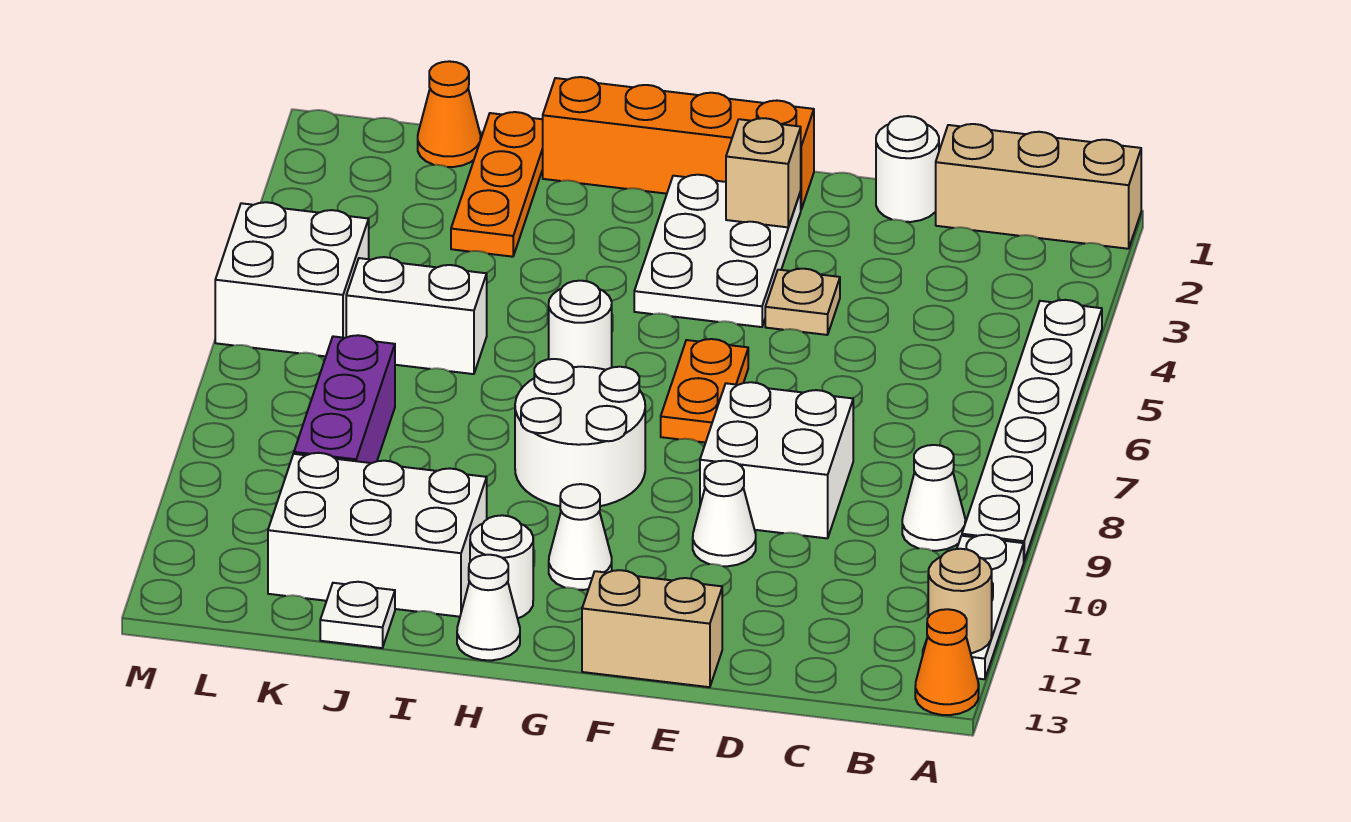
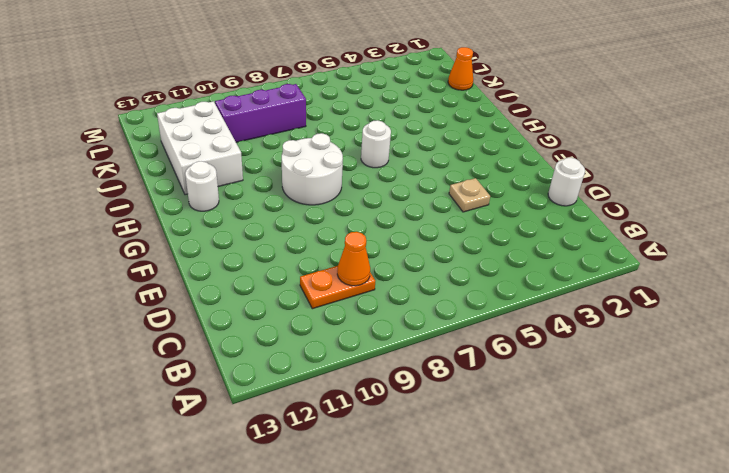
orange 1x2 plate [300,266,375,309] -> orange 1x2 plate moved to [661,339,748,443]
orange 1x1 cone [337,232,370,286] -> orange 1x1 cone moved to [915,609,979,715]
none -> tan 1x3 brick [936,124,1141,249]
none -> white 1x6 plate [962,300,1102,561]
none -> white 1x3 plate [923,535,1024,679]

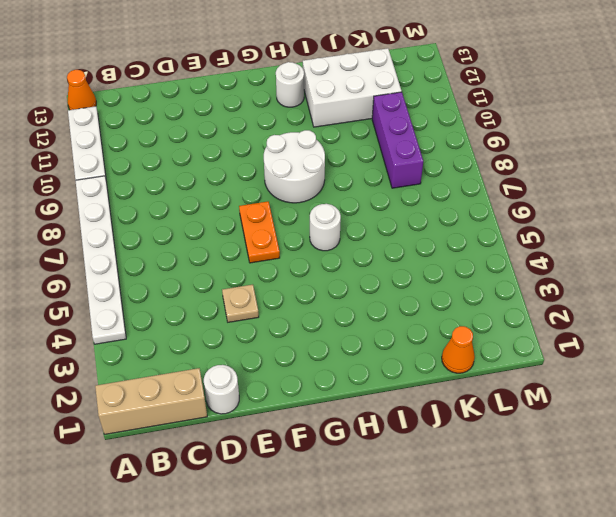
none -> white 1x1 cone [902,445,965,551]
none -> white 2x2 brick [700,382,853,538]
none -> white 1x1 cone [693,461,756,566]

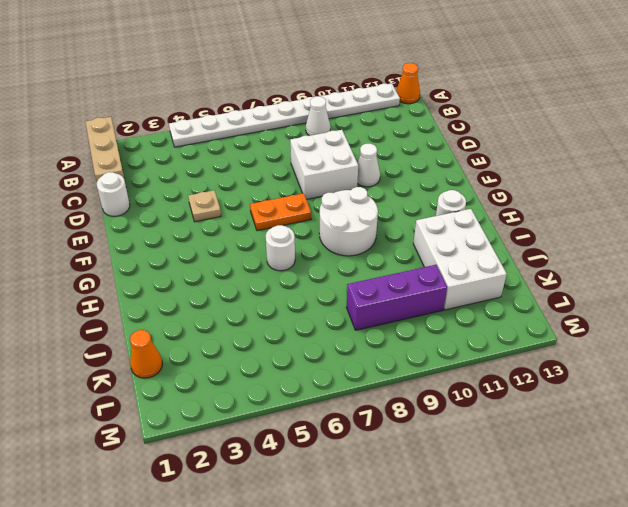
none -> tan 1x2 brick [582,570,722,687]
none -> orange 1x4 brick [543,77,814,209]
none -> white 2x3 plate [634,175,801,327]

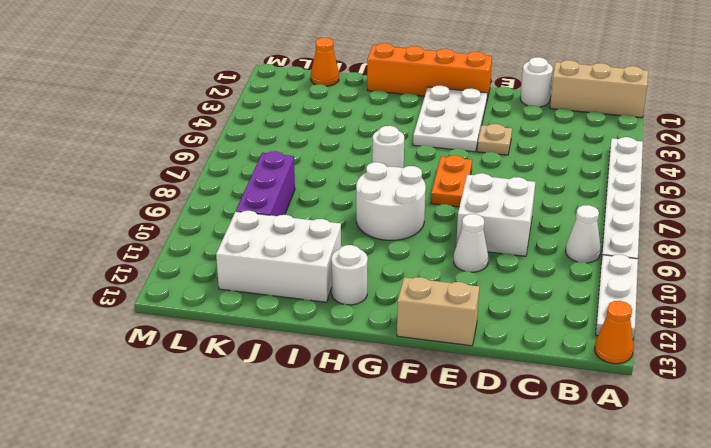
none -> white 1x1 cone [549,484,612,590]
none -> white 1x1 cone [457,555,520,660]
none -> orange 1x3 plate [451,112,543,257]

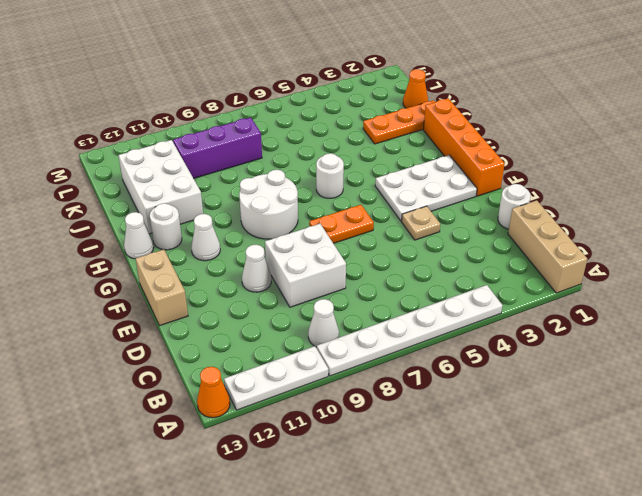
none -> white 1x2 brick [346,257,487,374]
none -> white 1x1 plate [320,582,395,648]
none -> white 2x2 brick [215,202,369,356]

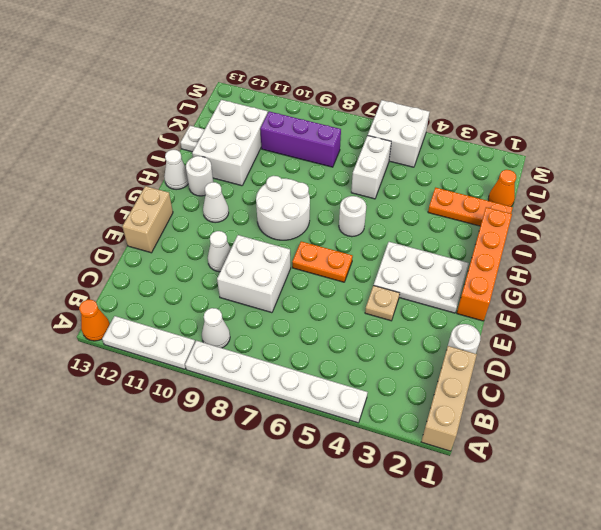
none -> tan 1x1 round brick [928,549,992,653]
none -> tan 1x1 brick [726,118,801,227]

